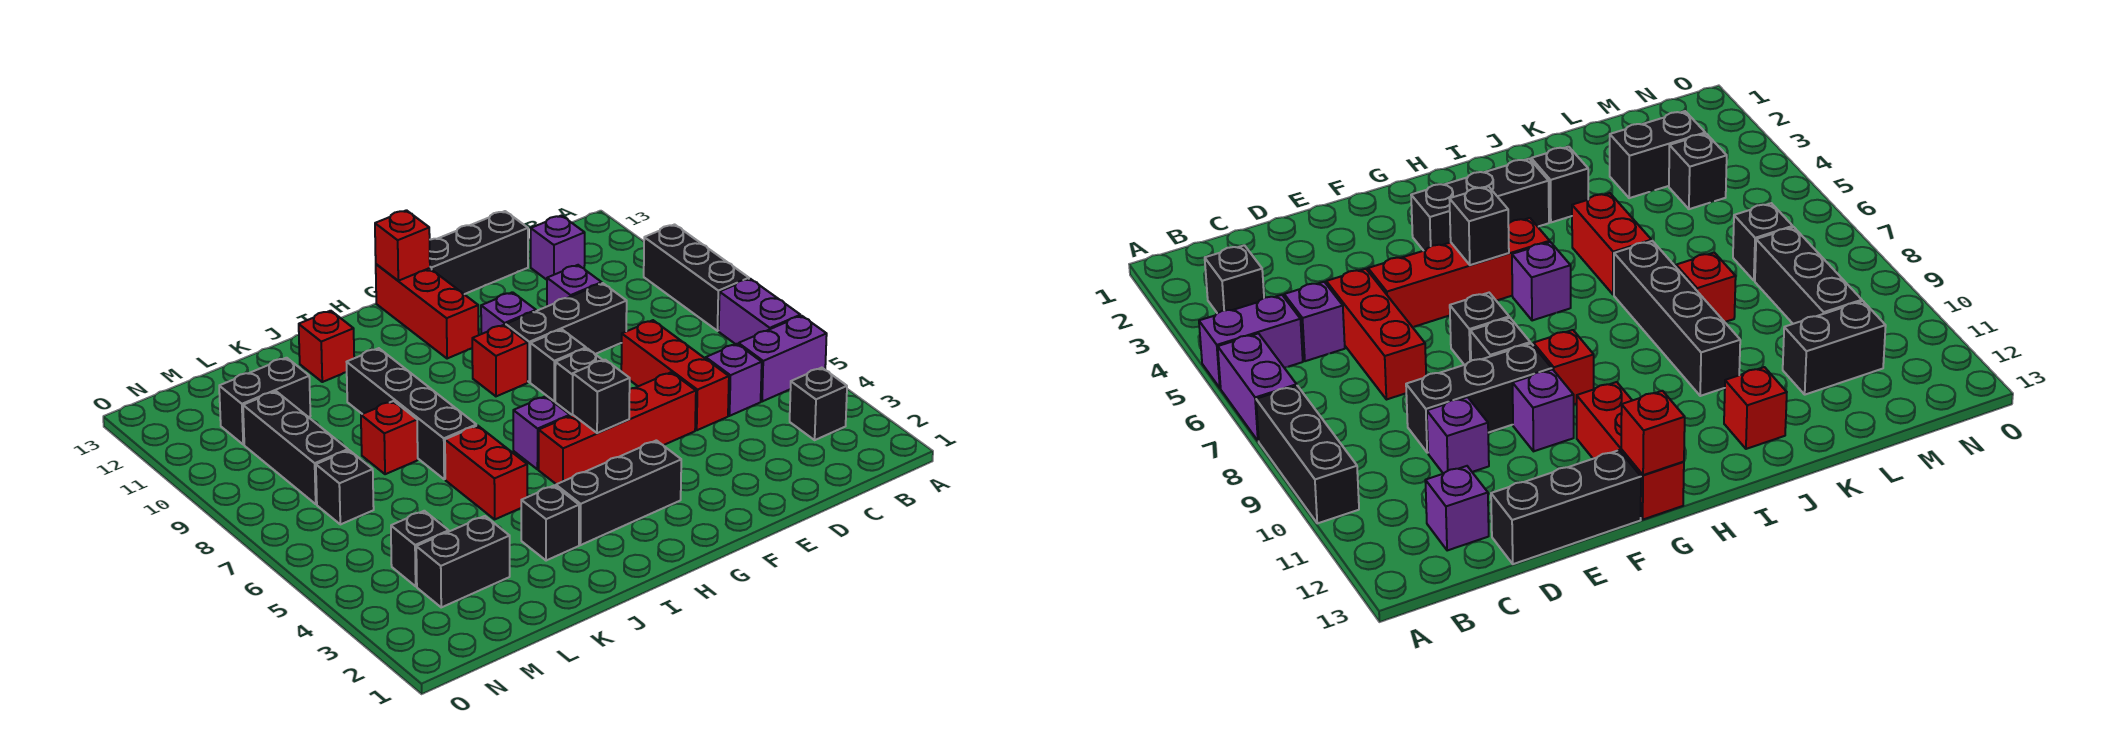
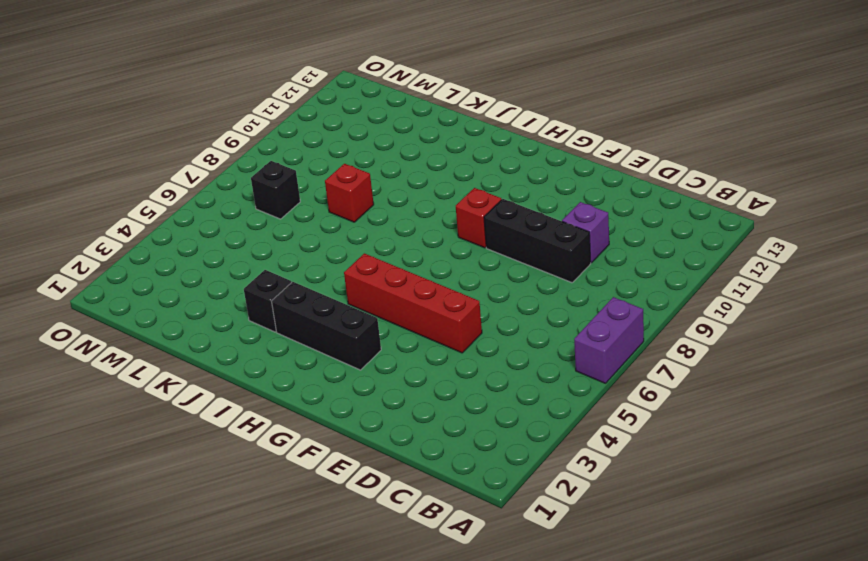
none -> purple 1x2 brick [738,316,827,401]
none -> black 1x3 brick [644,225,749,331]
none -> black 1x1 brick [790,368,847,440]
none -> purple 1x1 brick [706,344,762,416]

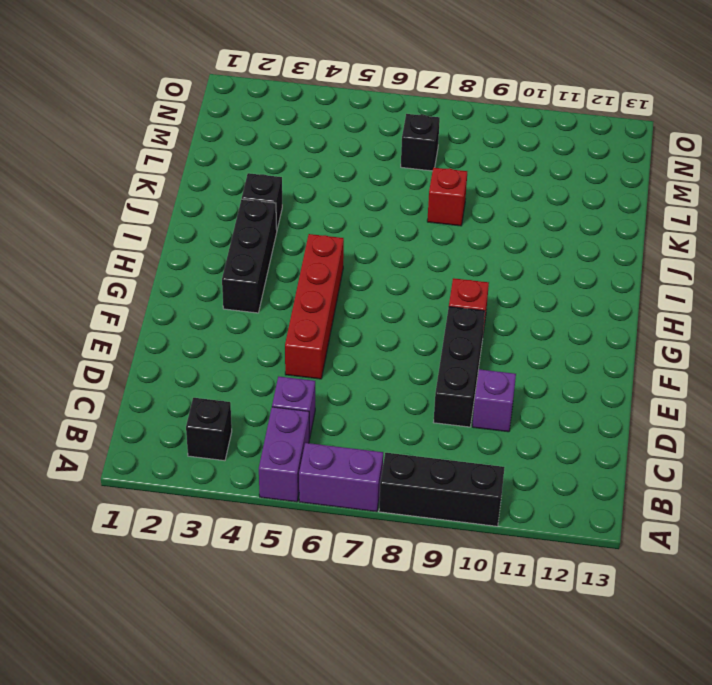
none -> purple 1x1 brick [531,216,585,280]
none -> red 1x3 brick [621,320,729,430]
none -> black 1x3 brick [430,211,528,294]
none -> black 1x1 brick [555,348,603,415]

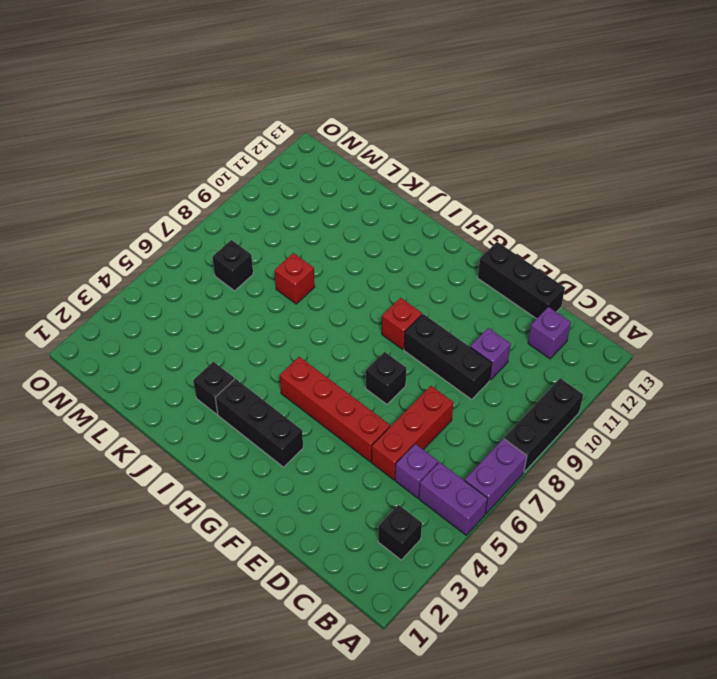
none -> black 1x1 brick [530,330,586,401]
none -> purple 1x1 brick [481,292,536,334]
none -> red 1x3 brick [376,264,479,359]
none -> purple 1x1 brick [513,396,570,470]

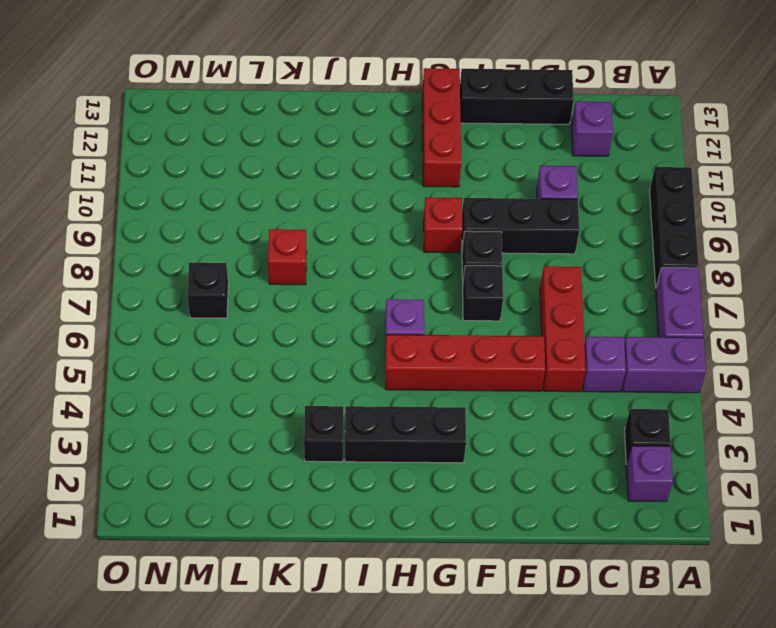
purple 1x1 brick [626,446,673,502] -> purple 1x1 brick moved to [481,292,536,334]
none -> red 1x2 brick [445,426,527,519]
none -> black 1x4 brick [347,348,476,479]
none -> red 1x1 brick [299,311,354,382]
none -> black 1x2 brick [416,516,510,607]

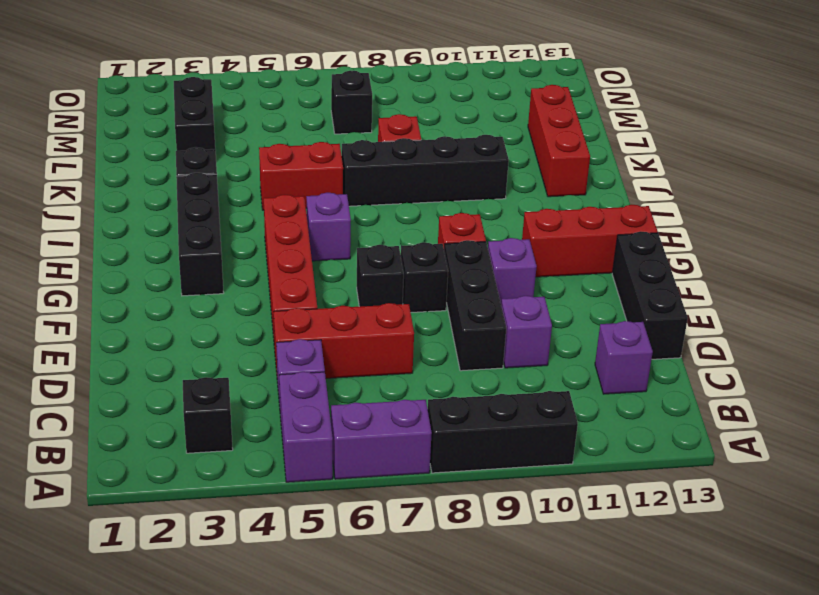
red 1x3 brick [528,85,590,197] -> red 1x1 brick [299,311,354,382]
none -> black 1x2 brick [219,358,310,445]
none -> black 1x1 brick [391,511,449,586]
none -> black 1x3 brick [243,391,348,504]
none -> black 1x1 brick [573,360,630,433]

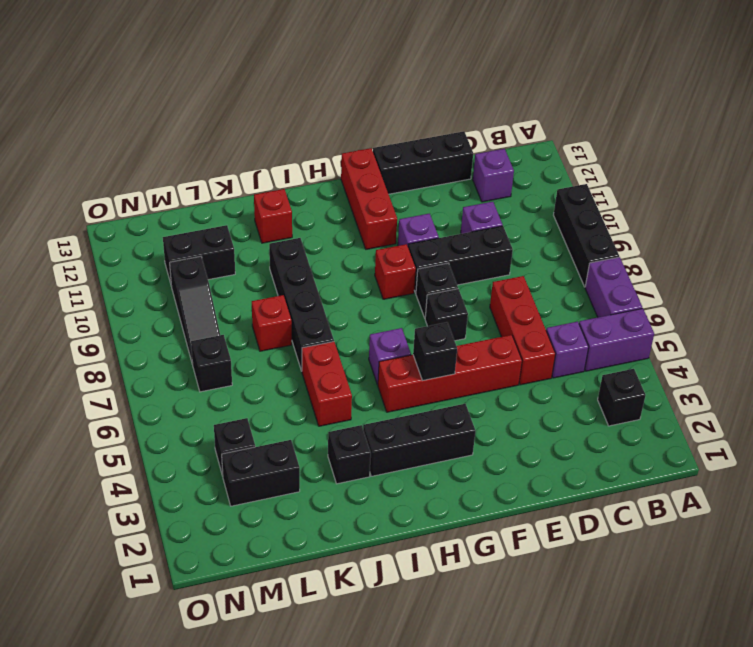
black 1x3 slope [170,257,220,364] -> black 1x3 brick [243,391,348,504]
none -> red 1x1 brick [375,210,430,281]

